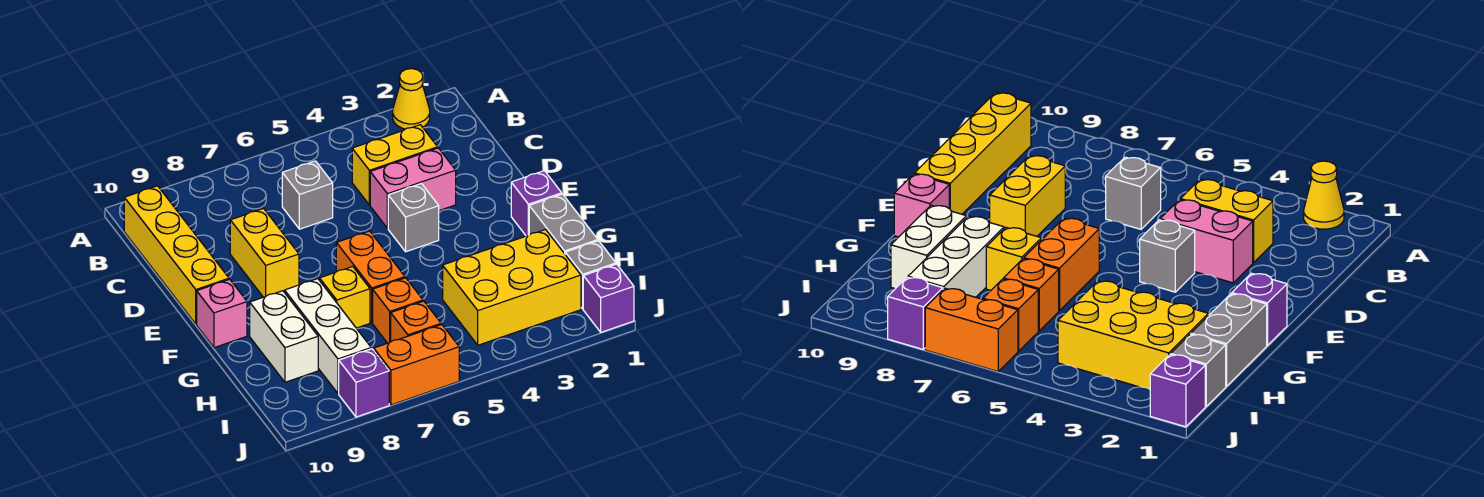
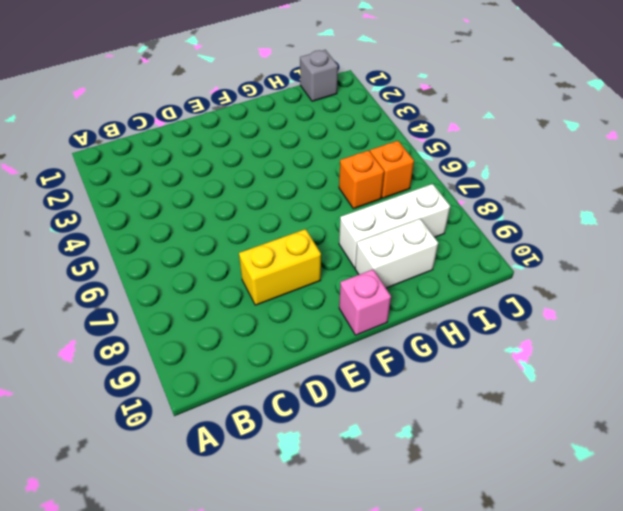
none -> yellow 1x1 cone [393,69,430,129]
none -> yellow 1x4 brick [124,186,229,324]
none -> yellow 1x2 brick [352,125,438,205]

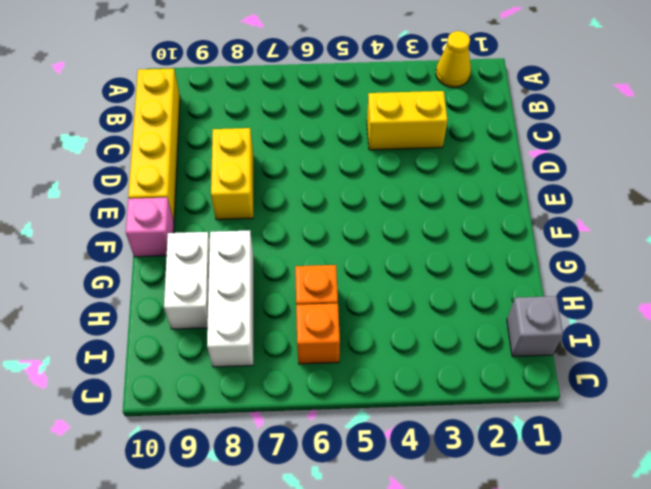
none -> grey 1x1 brick [282,161,333,229]
none -> pink 1x2 brick [370,148,456,228]
none -> grey 1x1 brick [388,184,439,252]

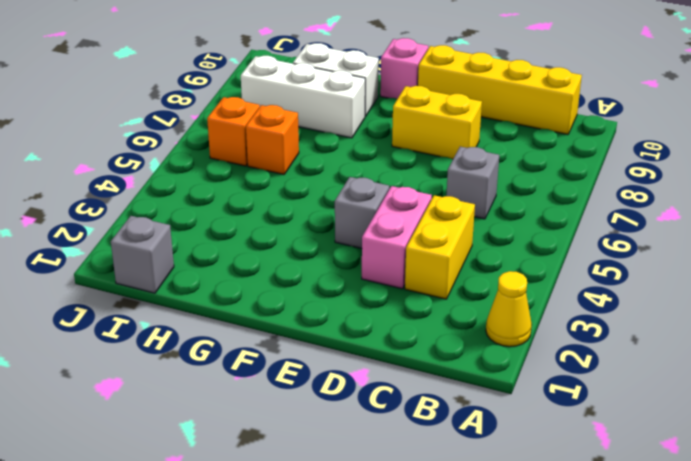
none -> purple 1x1 brick [511,171,562,236]
none -> orange 1x2 brick [336,231,405,323]
none -> grey 1x2 brick [529,194,598,254]

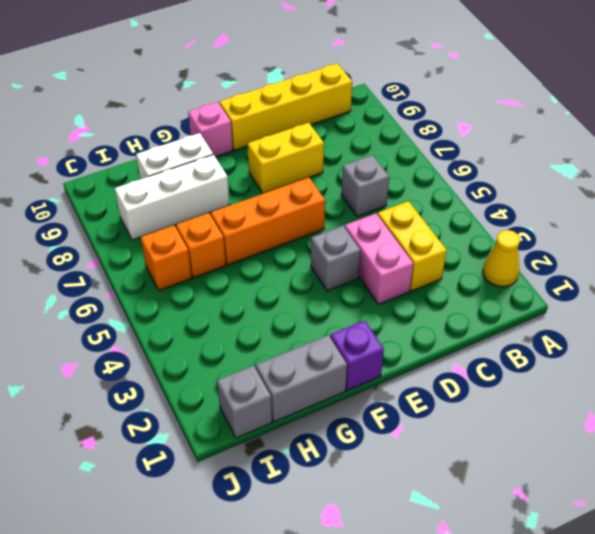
orange 1x3 brick [211,178,325,265] -> orange 1x2 brick [336,231,405,323]
none -> yellow 1x1 brick [320,267,370,328]
none -> yellow 2x3 brick [443,230,581,345]
none -> purple 1x1 brick [583,264,634,332]

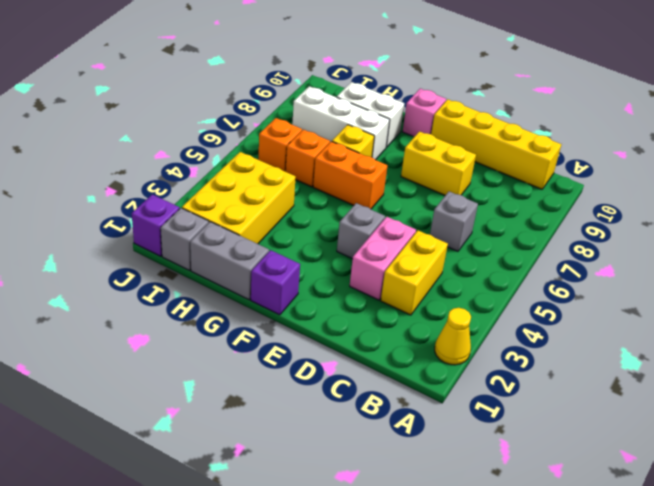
none -> orange 1x2 brick [374,325,459,405]
none -> purple 1x1 brick [339,349,389,417]

